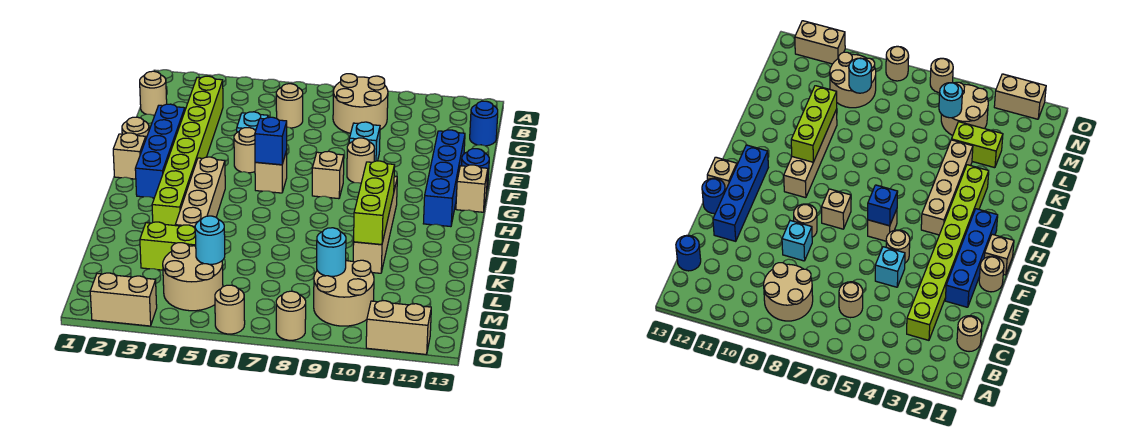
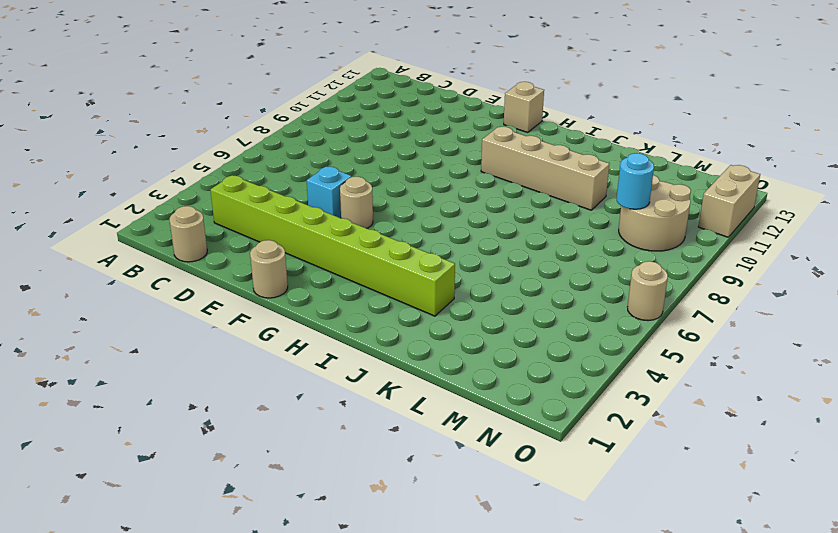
none -> tan 2x2 round brick [333,74,388,133]
none -> tan 1x1 round brick [276,84,303,128]
none -> blue 1x1 round brick [470,101,498,146]
none -> blue 1x4 brick [135,104,185,198]

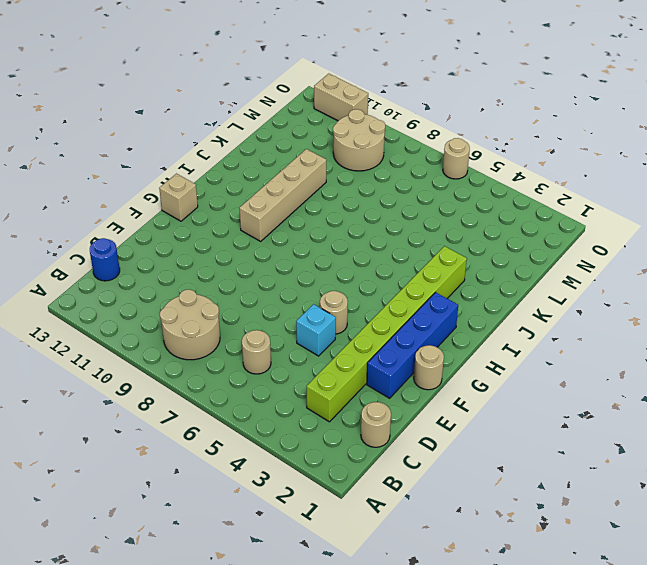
none -> cyan 1x1 brick [349,122,380,161]
none -> blue 1x4 brick [423,130,465,227]
none -> tan 1x1 round brick [347,138,374,183]
none -> blue 1x1 round brick [462,149,489,188]

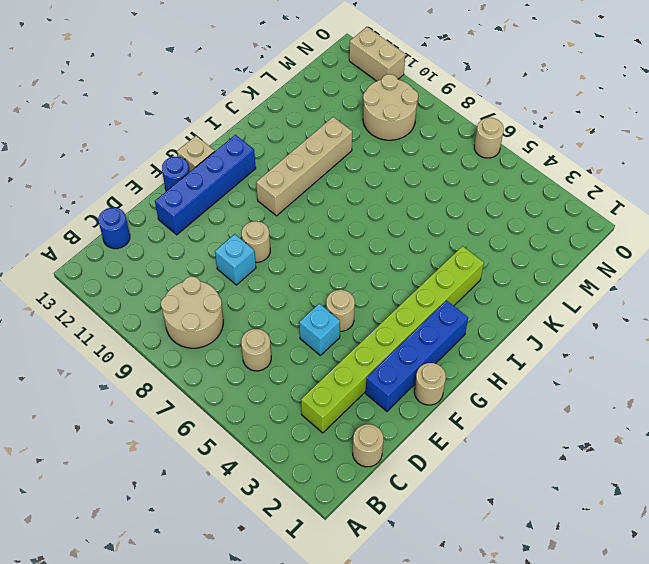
none -> tan 1x1 brick [113,133,146,179]
none -> tan 1x1 brick [255,151,287,193]
none -> tan 1x1 brick [312,151,344,199]
none -> tan 1x4 brick [175,157,225,227]

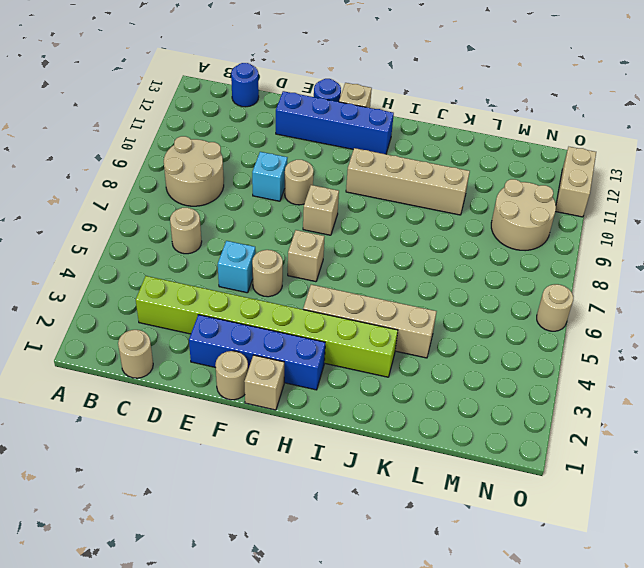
none -> lime 1x2 brick [140,222,196,270]
none -> tan 2x2 round brick [163,243,223,311]
none -> tan 1x2 brick [90,273,157,326]
none -> tan 1x1 round brick [276,291,306,340]

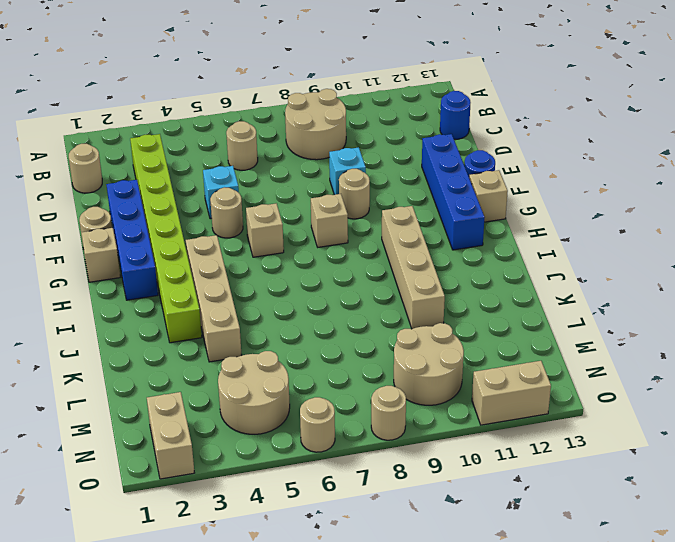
tan 1x2 brick [147,392,194,479] -> tan 1x2 brick turned to [90,273,157,326]
none -> lime 1x2 brick [140,222,196,270]
none -> blue 1x1 brick [255,117,287,165]
none -> lime 1x3 brick [354,161,395,245]
none -> cyan 1x1 round brick [195,216,225,264]

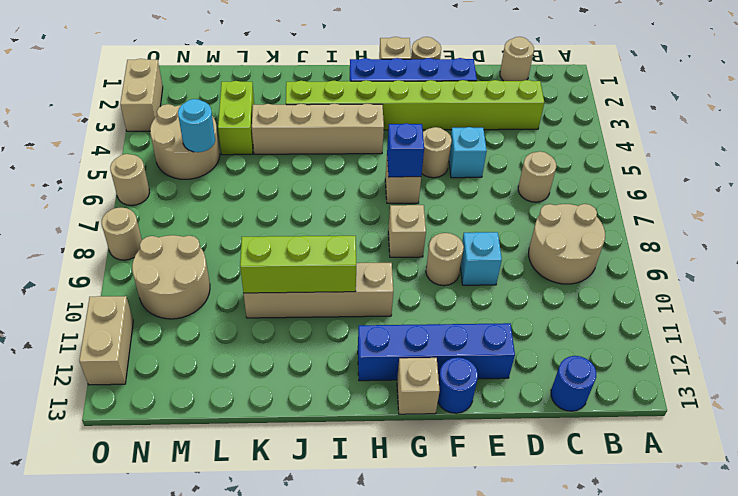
none -> cyan 1x1 round brick [317,228,346,276]

